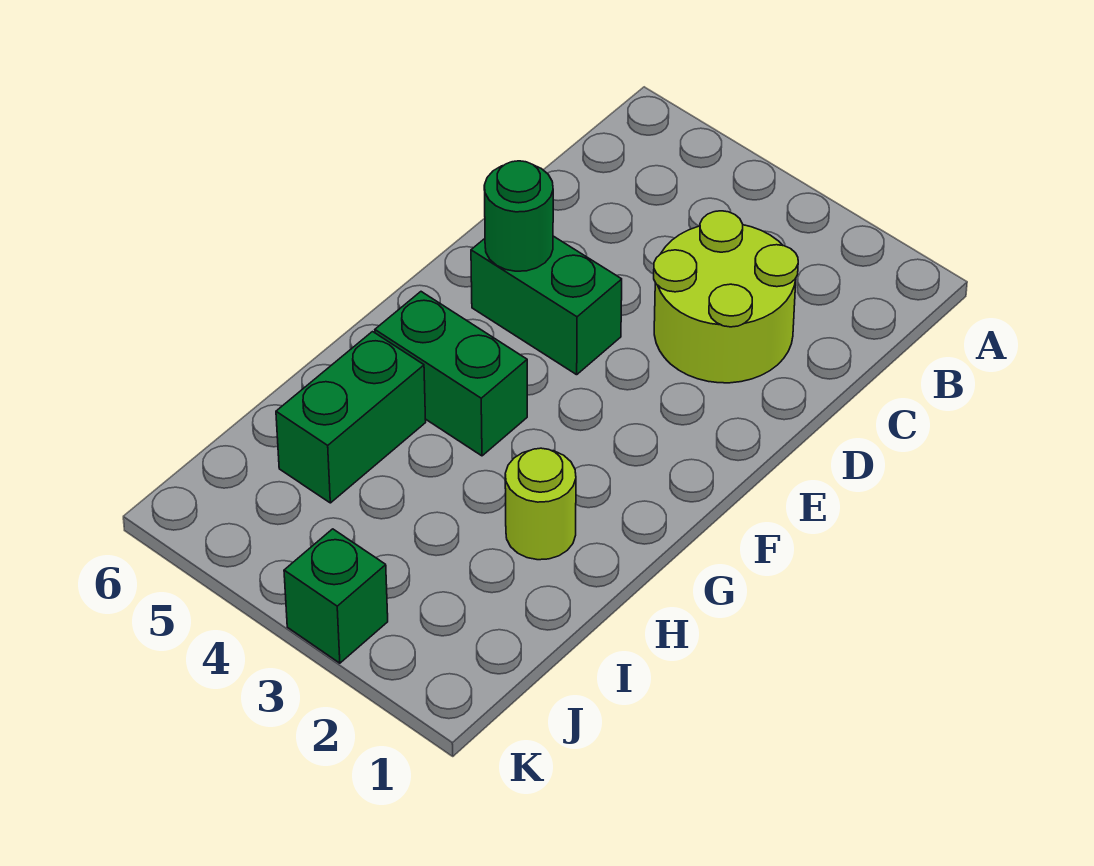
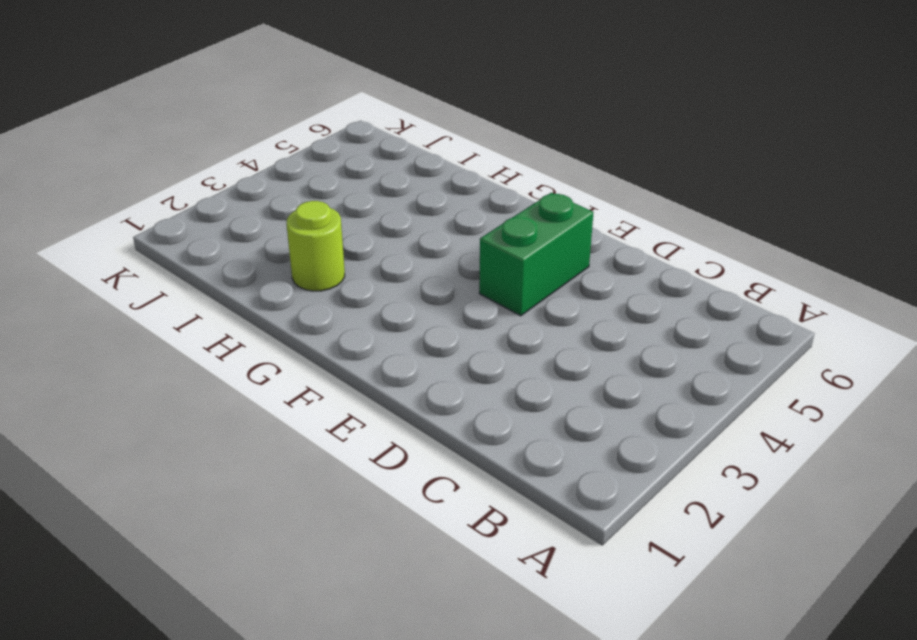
none -> lime 2x2 round brick [654,211,798,383]
none -> green 1x2 brick [375,292,527,456]

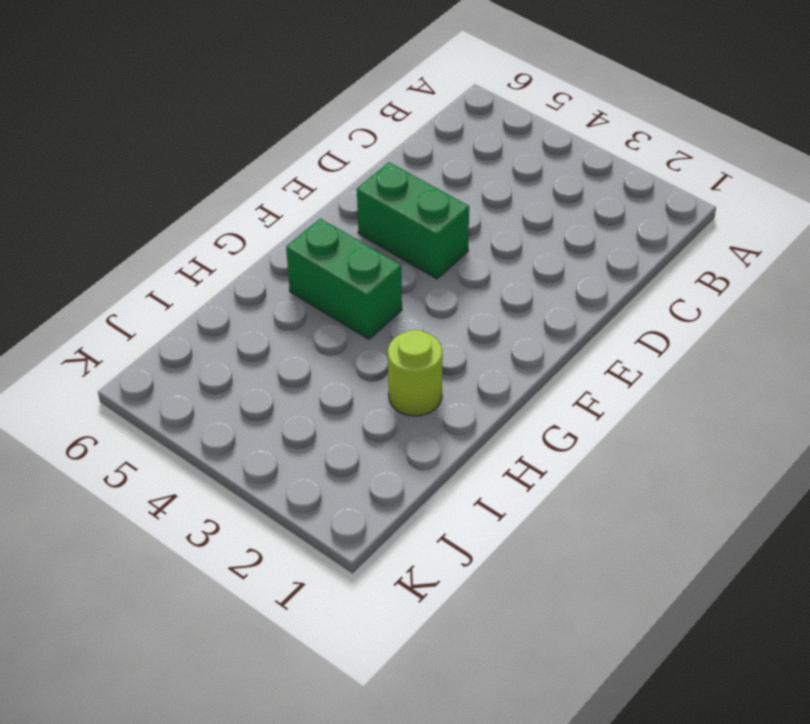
none -> lime 2x2 round brick [654,211,798,383]
none -> green 1x2 brick [276,332,426,503]

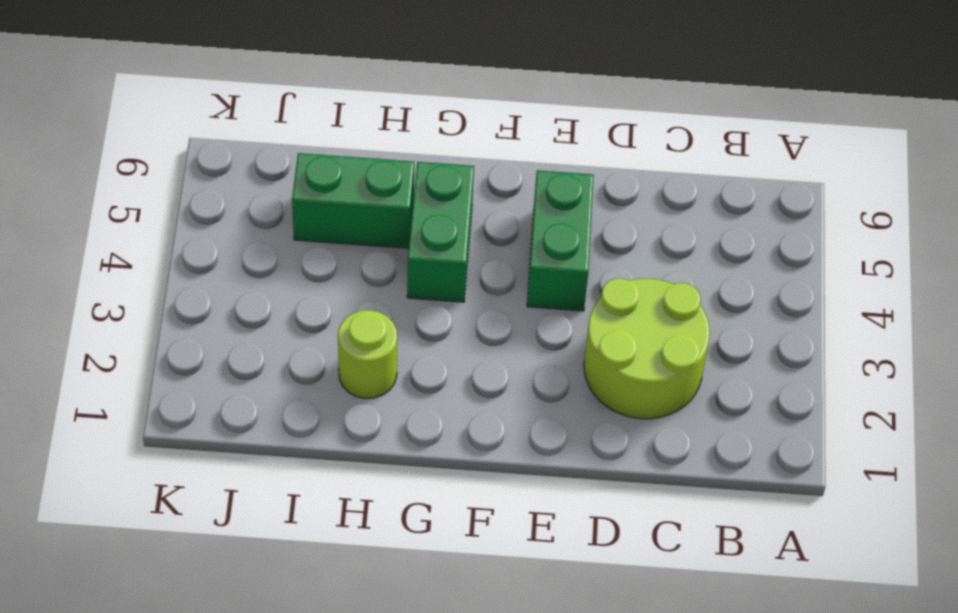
none -> green 1x1 brick [284,529,388,663]
none -> green 1x1 round brick [484,161,553,271]

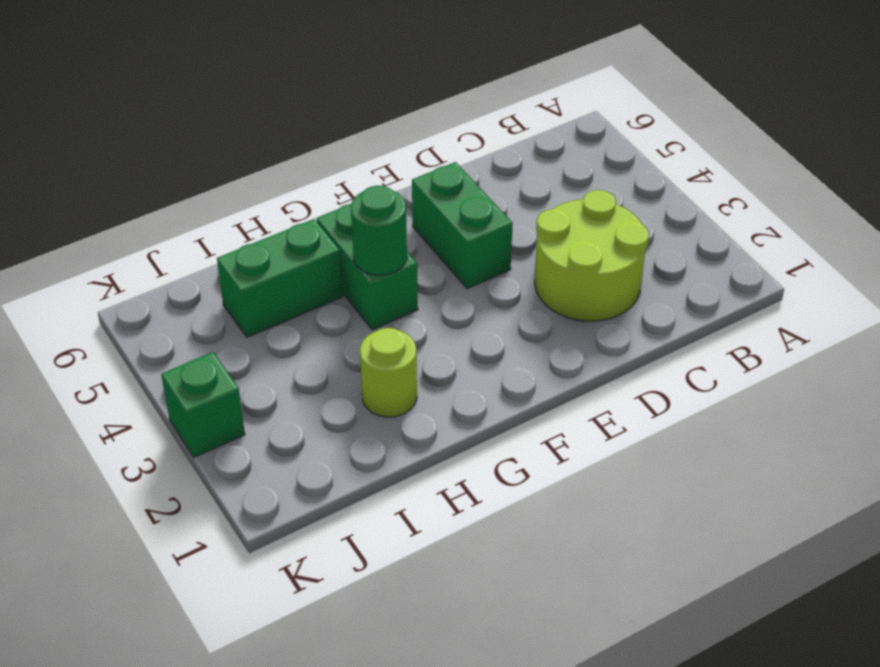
green 1x1 round brick [351,186,407,275] -> green 1x1 round brick moved to [484,161,553,271]

